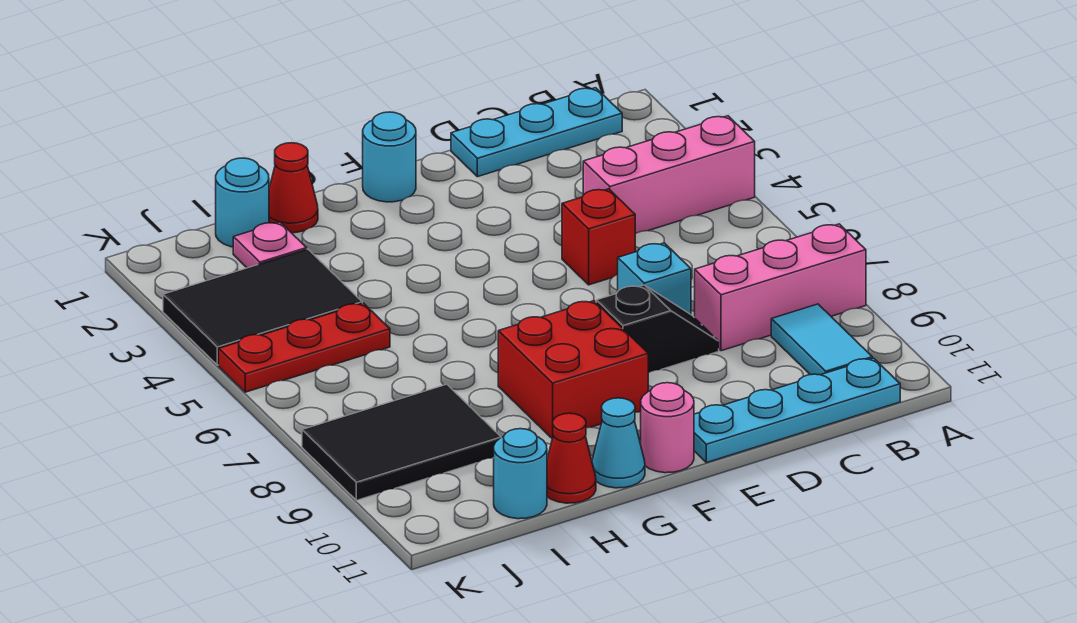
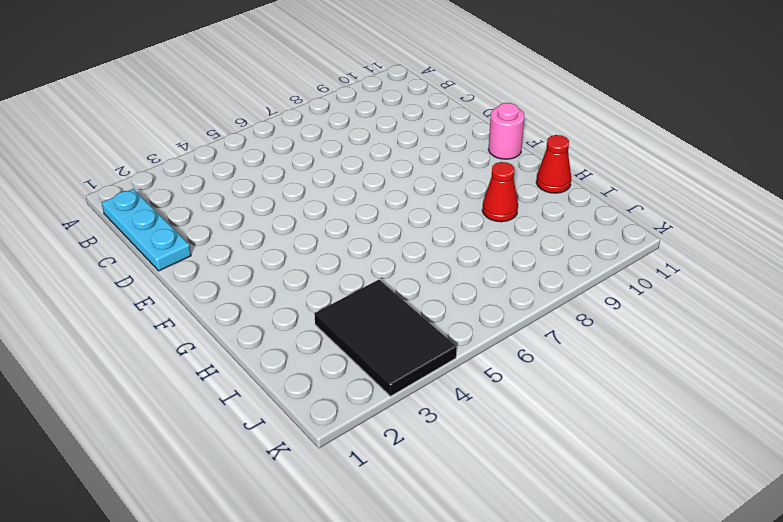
red 1x1 cone [482,162,518,222] -> red 1x1 cone moved to [269,143,318,233]
none -> pink 1x3 brick [583,116,755,234]
none -> pink 1x3 brick [695,224,866,351]
none -> cyan 1x2 tile [771,304,872,375]

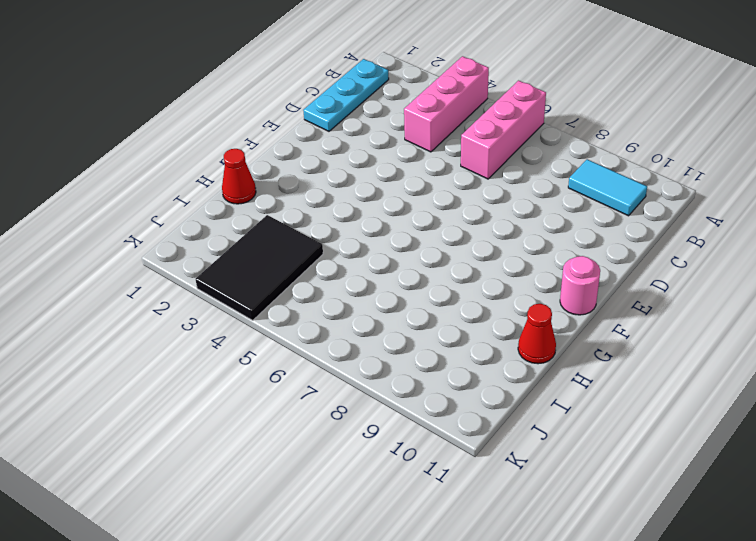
pink 1x3 brick [461,81,546,179] -> pink 1x3 brick moved to [695,224,866,351]
none -> cyan 1x4 plate [694,358,900,463]
none -> red 1x1 brick [562,189,635,285]
none -> cyan 1x1 brick [618,243,691,314]

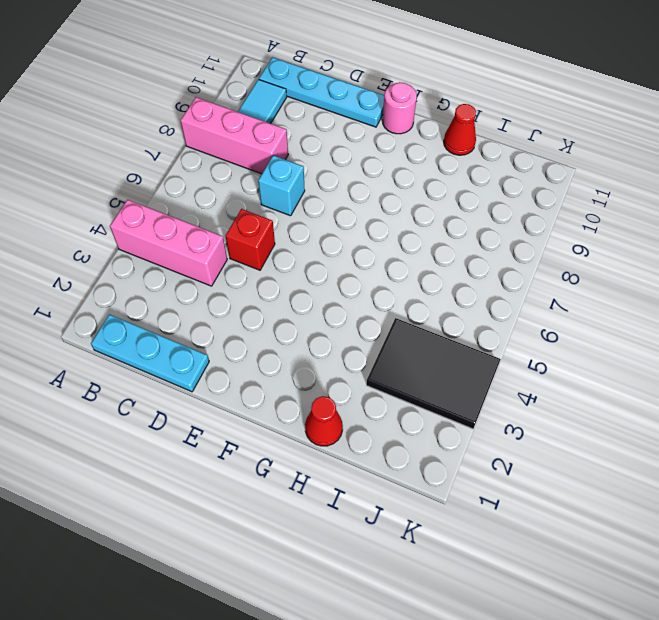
none -> black 1x2 slope [596,285,719,373]
none -> cyan 1x1 round brick [363,112,416,202]
none -> red 2x2 brick [498,301,648,438]

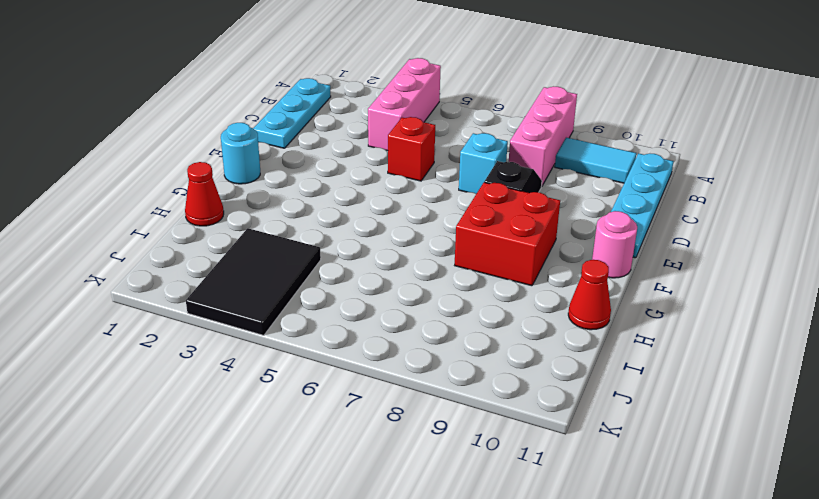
none -> cyan 1x1 cone [592,398,645,488]
none -> cyan 1x1 round brick [216,158,269,247]
none -> pink 1x1 plate [233,222,307,268]

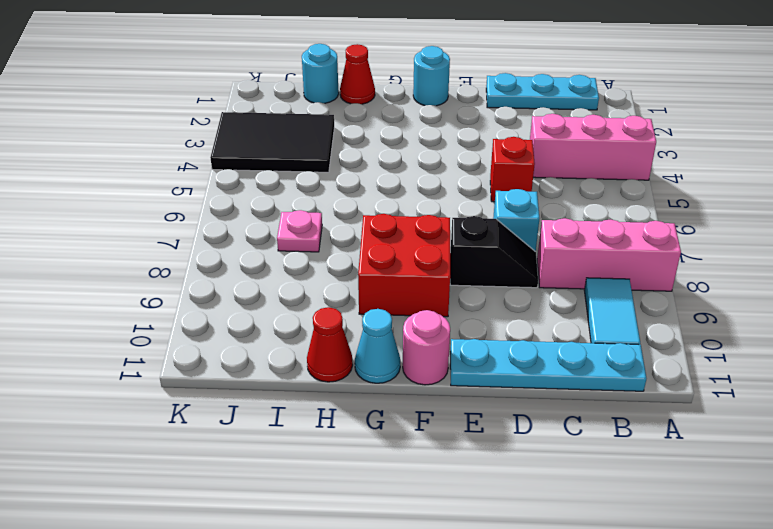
pink 1x1 plate [277,210,322,252] -> pink 1x1 plate moved to [233,222,307,268]
none -> red 1x3 plate [219,303,390,392]
none -> black 2x3 tile [302,384,501,500]
none -> cyan 1x1 round brick [494,429,547,519]

